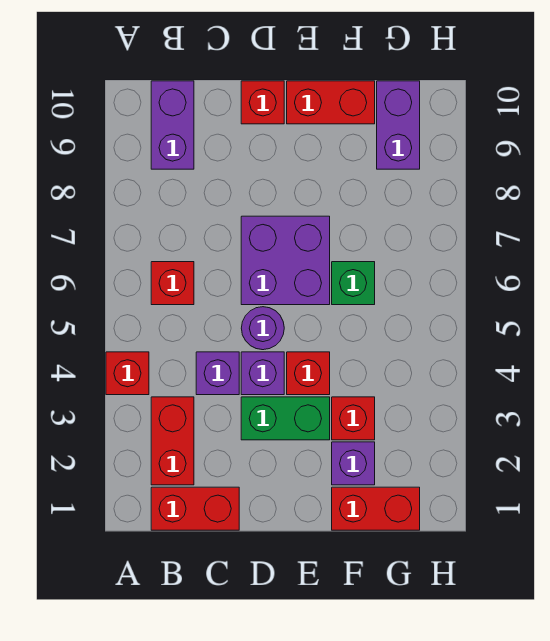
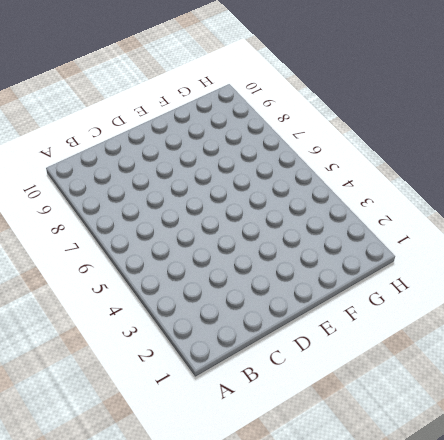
none -> red 1x1 brick [106,352,149,395]
none -> red 1x2 brick [151,487,239,530]
none -> red 1x2 brick [151,397,194,485]

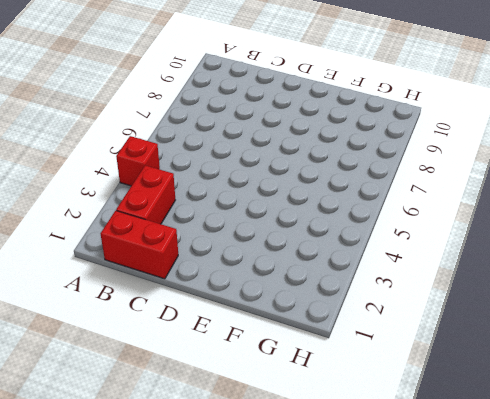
none -> red 1x1 brick [151,262,194,305]
none -> purple 1x2 brick [151,81,194,169]
none -> purple 1x1 brick [196,352,239,395]

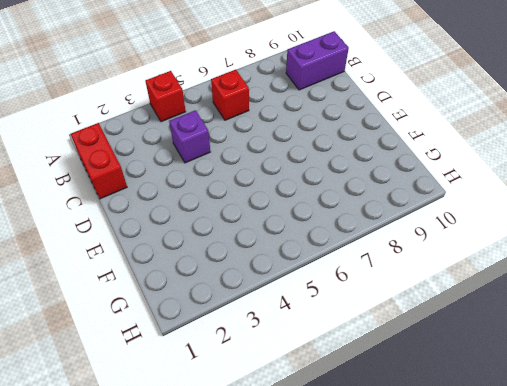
none -> red 1x2 brick [151,397,194,485]
none -> green 1x2 brick [241,397,330,440]
none -> purple 1x1 brick [241,352,284,395]

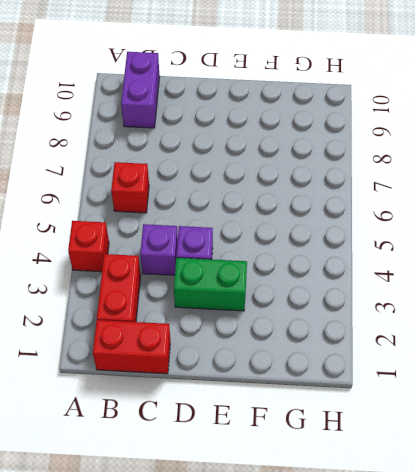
none -> purple 1x1 round brick [241,307,284,350]
none -> purple 2x2 brick [241,216,330,305]
none -> red 1x1 brick [241,81,284,124]

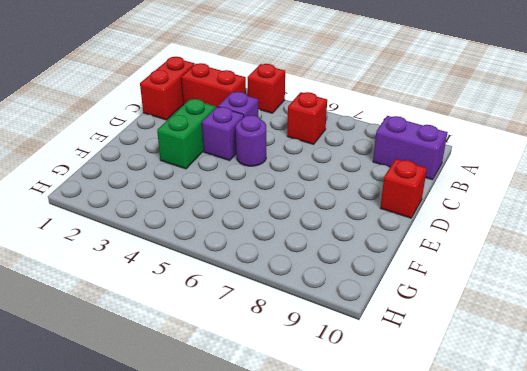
none -> purple 2x2 brick [241,216,330,305]
none -> red 1x1 brick [287,352,330,395]
none -> red 1x2 brick [287,81,375,124]

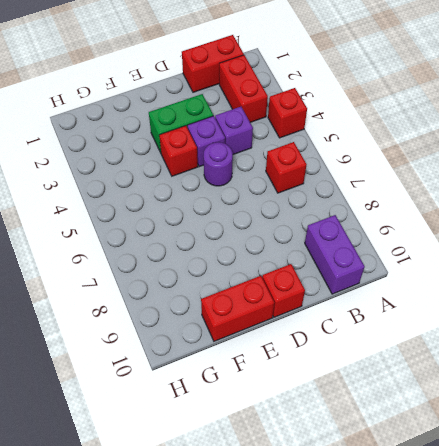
none -> purple 2x2 brick [241,216,330,305]
none -> red 1x2 brick [332,487,420,530]
none -> purple 1x1 brick [332,442,375,485]

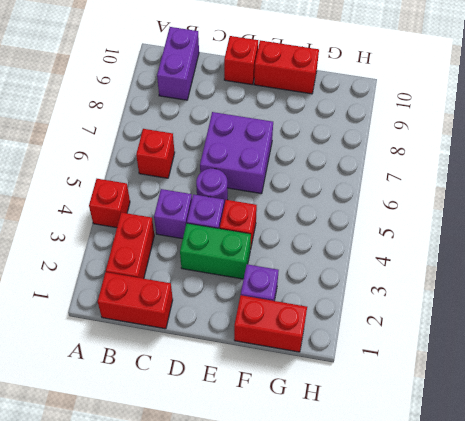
none -> red 1x1 brick [332,397,375,440]
none -> green 1x1 brick [332,262,375,305]
none -> purple 1x2 brick [377,81,420,169]

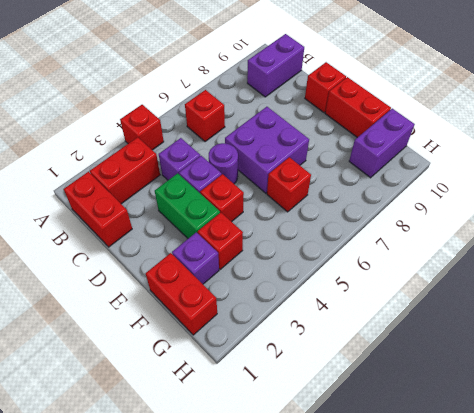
red 1x1 brick [267,157,311,212] -> green 1x1 brick [332,262,375,305]

